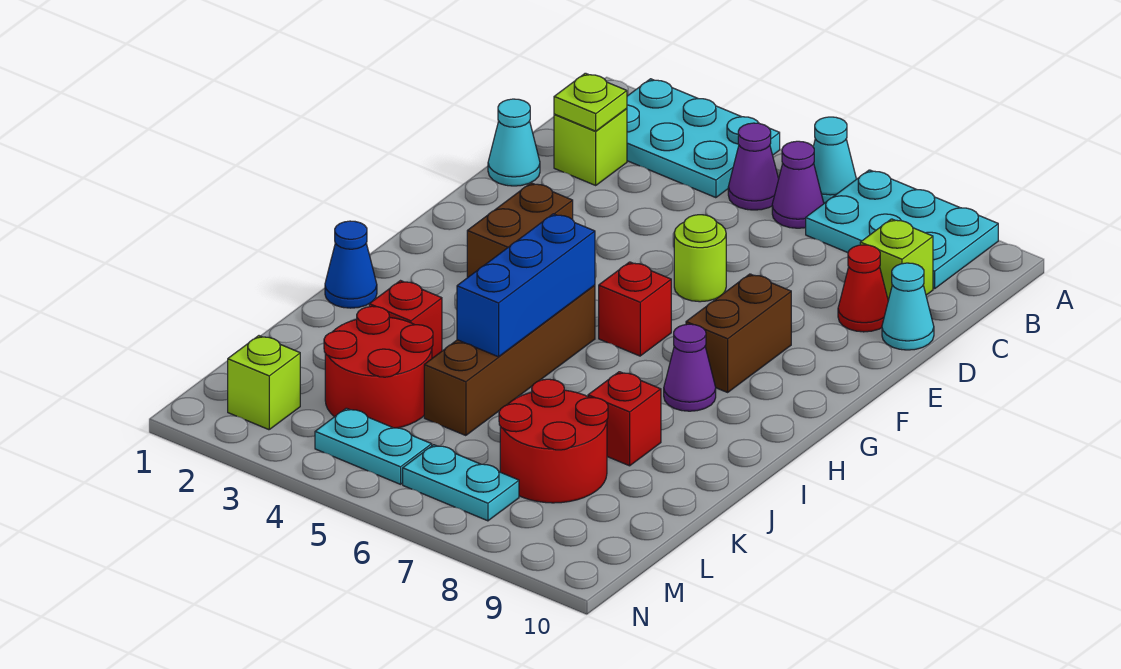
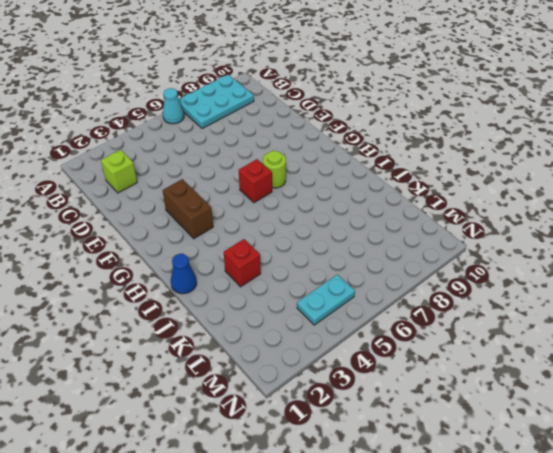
lime 1x1 round brick [263,151,286,188] -> lime 1x1 round brick moved to [674,215,726,302]
none -> cyan 2x3 plate [627,79,780,198]
none -> purple 1x1 cone [728,123,779,210]
none -> purple 1x1 cone [772,141,824,228]

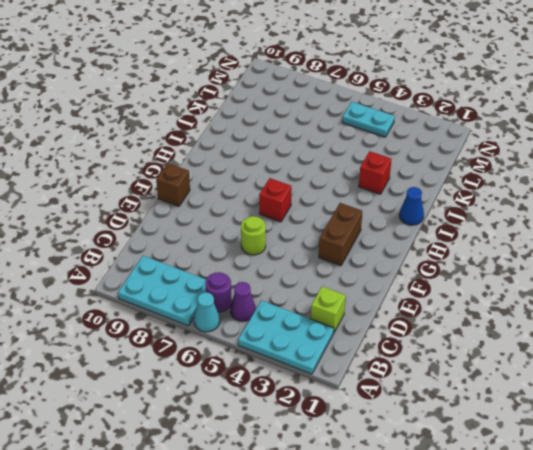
purple 1x1 round brick [205,272,232,312] -> purple 1x1 cone [772,141,824,228]
brown 1x1 brick [156,163,190,206] -> none
none -> lime 1x1 brick [860,219,933,300]
none -> cyan 1x1 cone [488,99,540,186]
none -> red 1x1 cone [838,245,888,332]

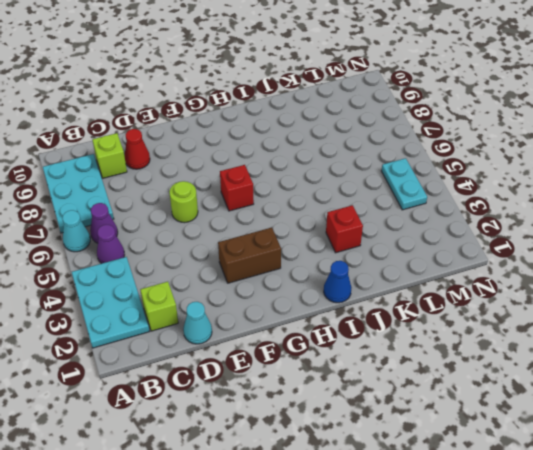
none -> cyan 1x1 cone [882,263,934,350]
none -> brown 1x2 brick [686,274,791,392]
none -> brown 1x4 brick [424,285,595,436]

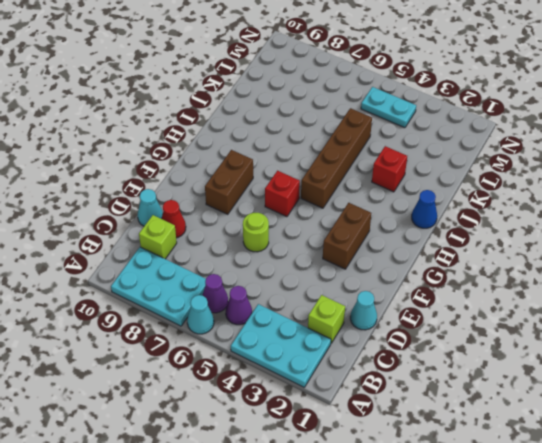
none -> purple 1x1 cone [664,324,716,411]
none -> red 1x1 brick [588,372,661,466]
none -> red 2x2 round brick [324,306,433,428]

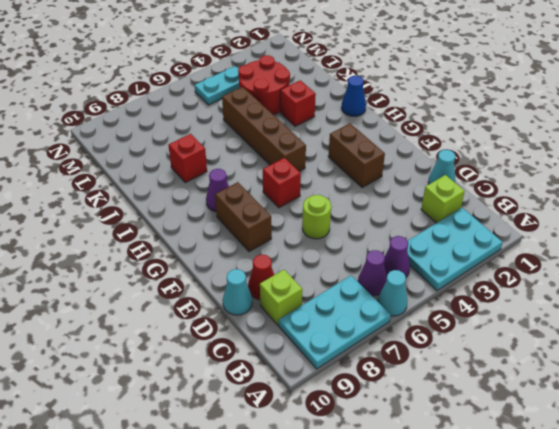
none -> red 2x2 round brick [499,379,608,503]
none -> lime 1x1 brick [228,336,300,430]
none -> cyan 1x2 plate [403,445,519,521]

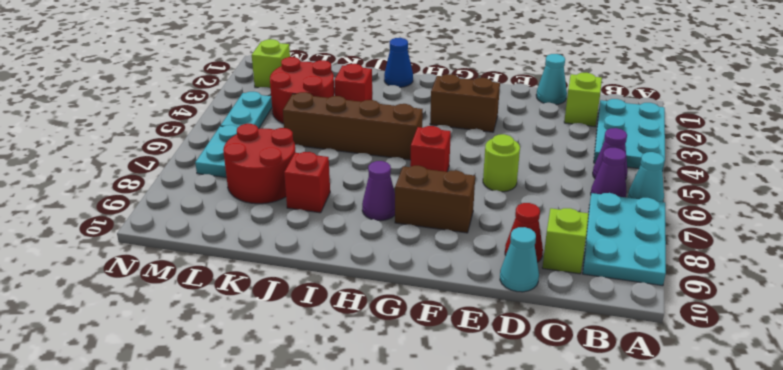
none -> lime 1x1 plate [554,73,627,131]
none -> blue 1x3 brick [457,214,595,357]

